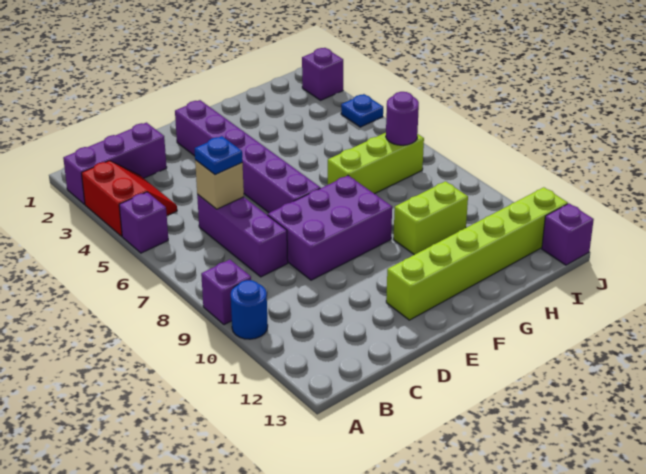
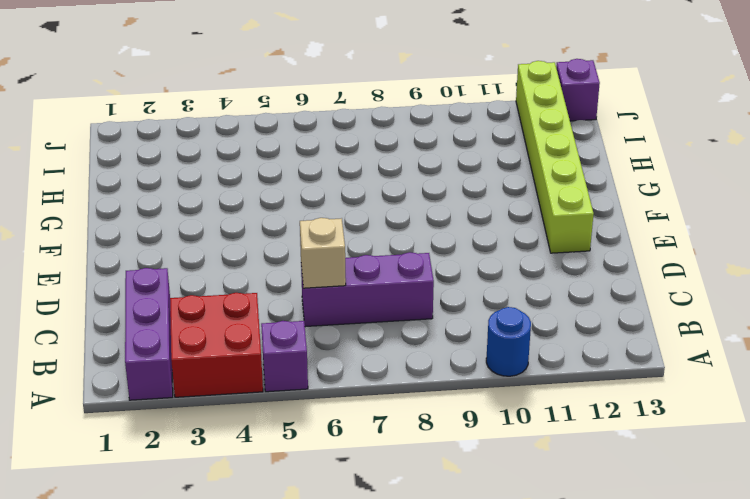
red 2x2 brick [170,293,263,397] -> red 2x2 slope [82,161,177,236]
none -> purple 1x1 brick [201,260,251,325]
none -> purple 2x3 brick [268,176,392,280]
none -> purple 1x6 brick [175,100,320,213]

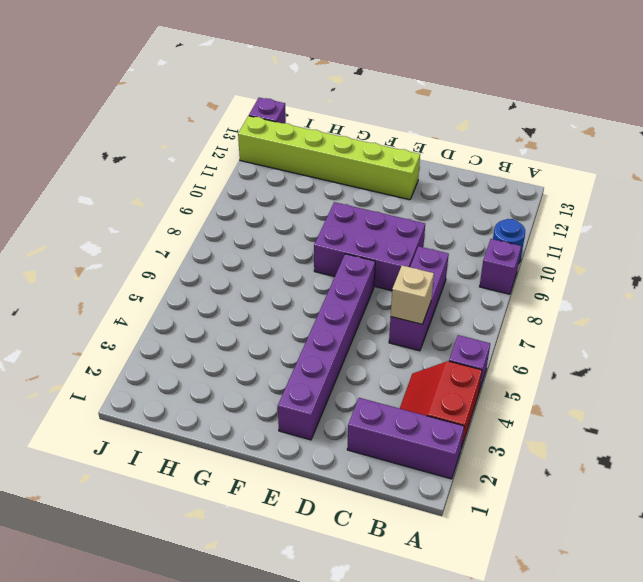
none -> lime 1x3 brick [328,133,424,194]
none -> lime 1x2 brick [394,181,468,255]
none -> purple 1x1 brick [302,48,343,100]

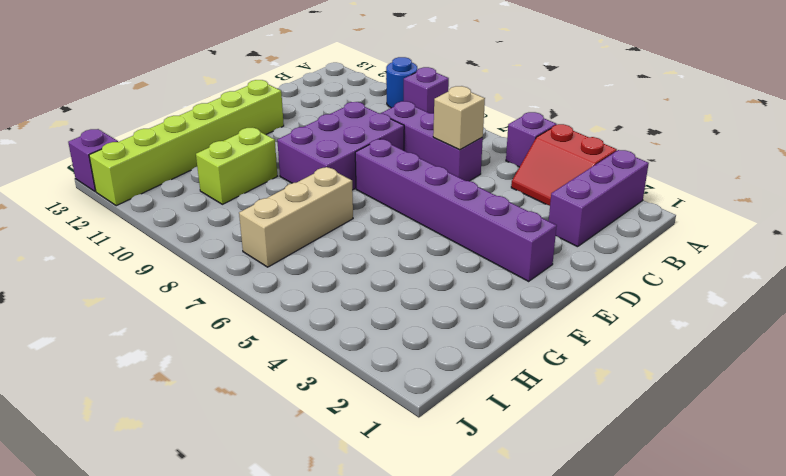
tan 1x3 brick [239,167,353,267] -> lime 1x3 brick [328,133,424,194]
none -> purple 1x1 brick [302,48,343,100]
none -> blue 1x1 plate [341,94,383,127]
none -> purple 1x1 round brick [386,92,419,145]

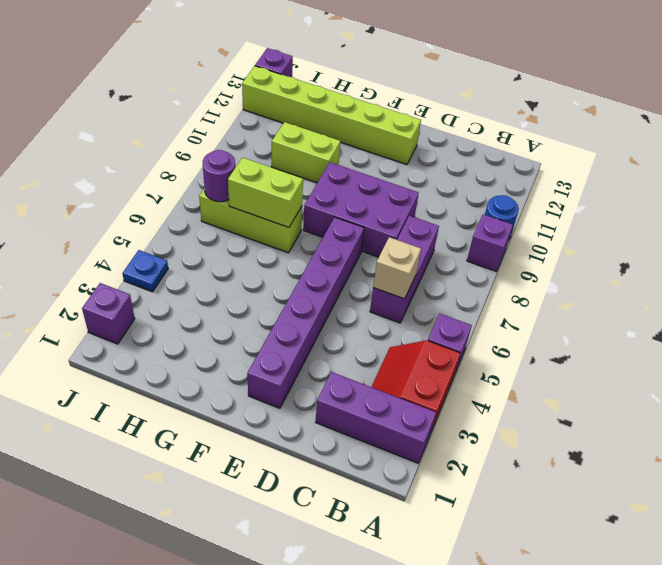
lime 1x2 brick [228,158,303,227] -> none
none -> blue 1x1 plate [194,136,242,175]

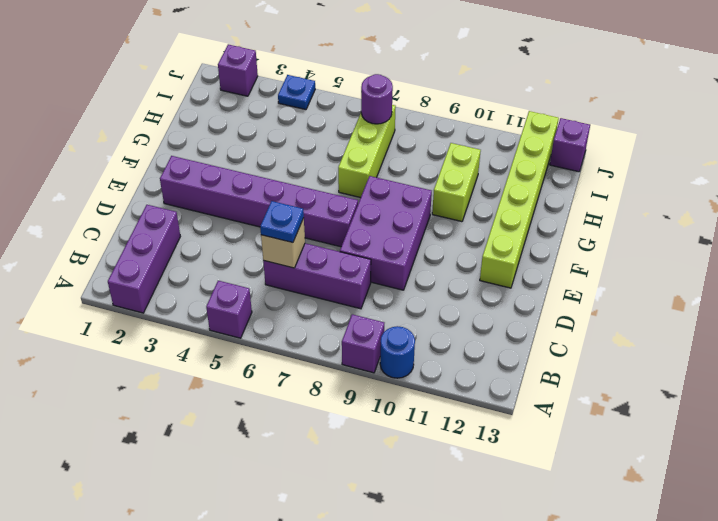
none -> red 2x2 slope [82,161,177,236]

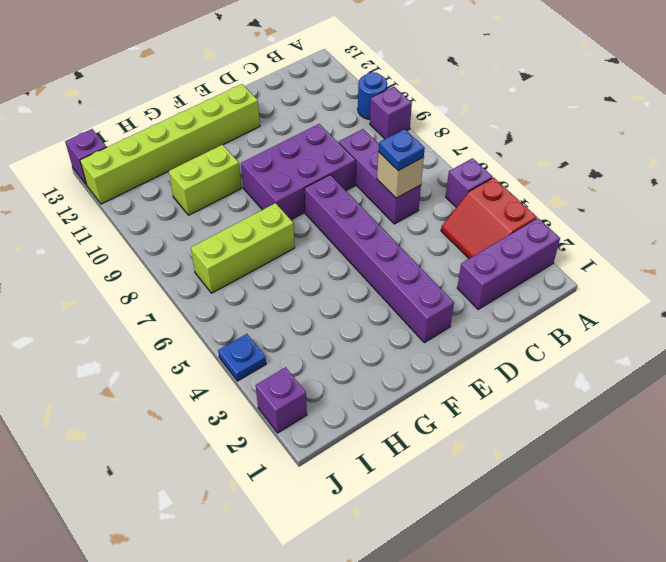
none -> purple 1x1 round brick [386,92,419,145]

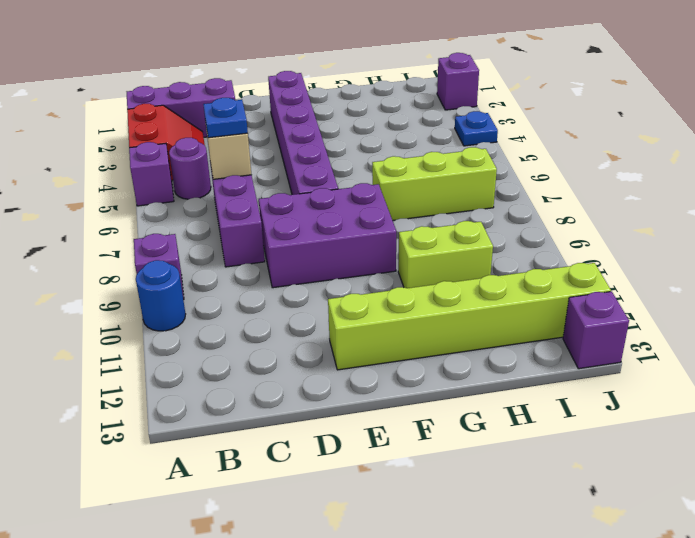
purple 1x1 round brick [169,138,211,199] -> purple 1x1 round brick moved to [386,92,419,145]

